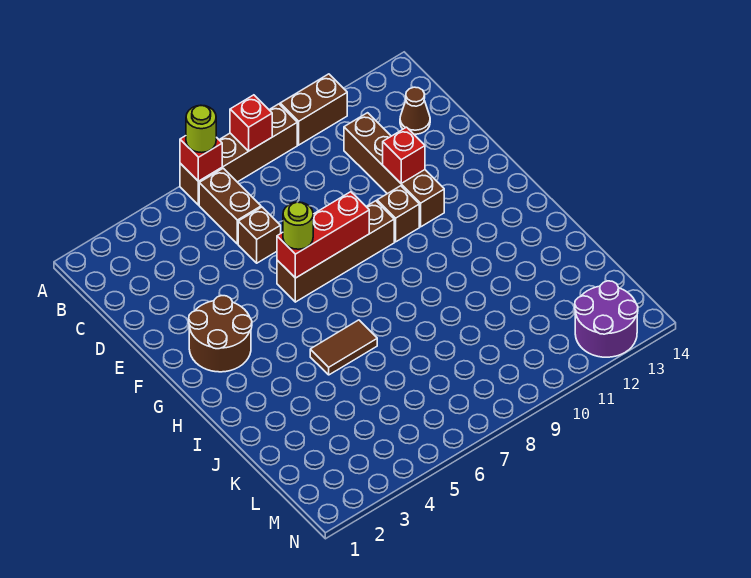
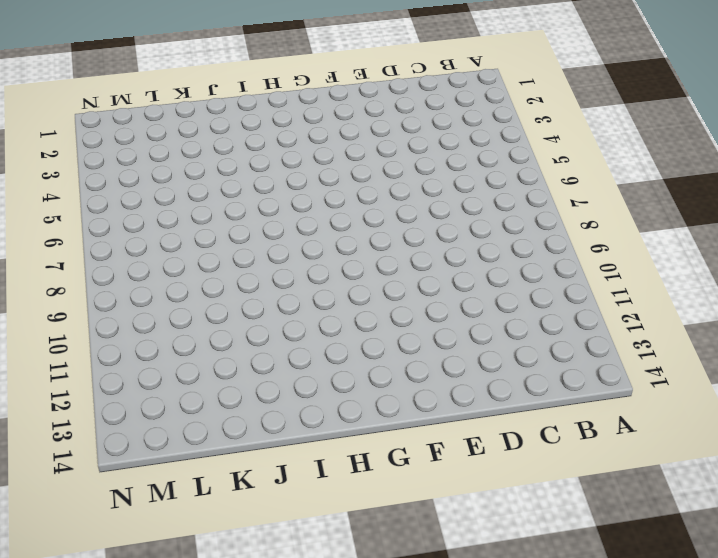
none -> brown 1x4 brick [180,104,297,205]
none -> brown 1x2 brick [280,74,347,145]
none -> brown 1x2 brick [199,168,261,244]

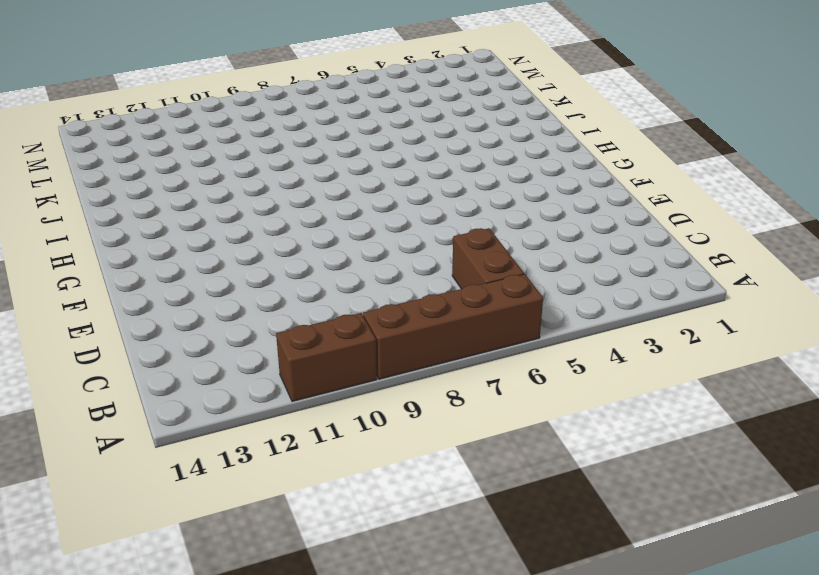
none -> brown 1x4 brick [344,113,444,227]
none -> brown 1x1 cone [400,87,430,134]
none -> brown 1x1 brick [238,207,281,263]

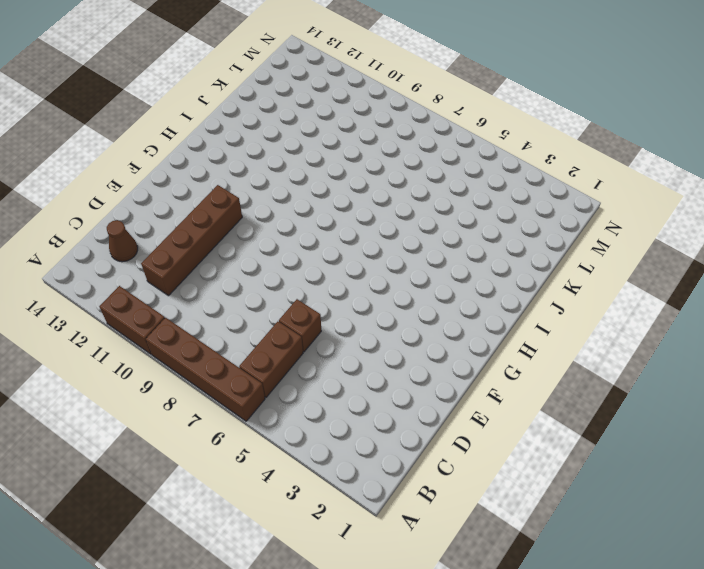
none -> brown 2x2 round brick [189,296,252,372]
none -> brown 1x4 brick [277,201,394,302]
none -> brown 1x1 brick [377,186,419,242]

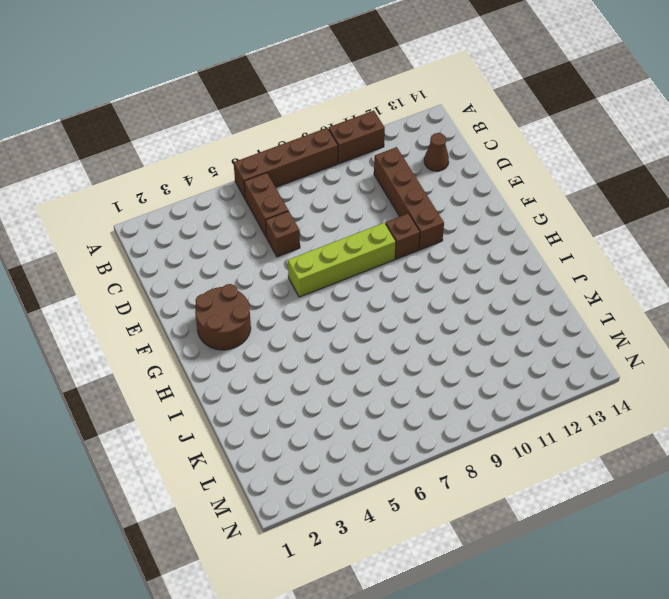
lime 1x4 brick [288,223,396,297] -> brown 1x4 brick [277,201,394,302]
none -> brown 1x2 tile [310,320,377,375]
none -> purple 2x2 round brick [575,281,638,357]
none -> red 1x1 brick [180,136,222,181]

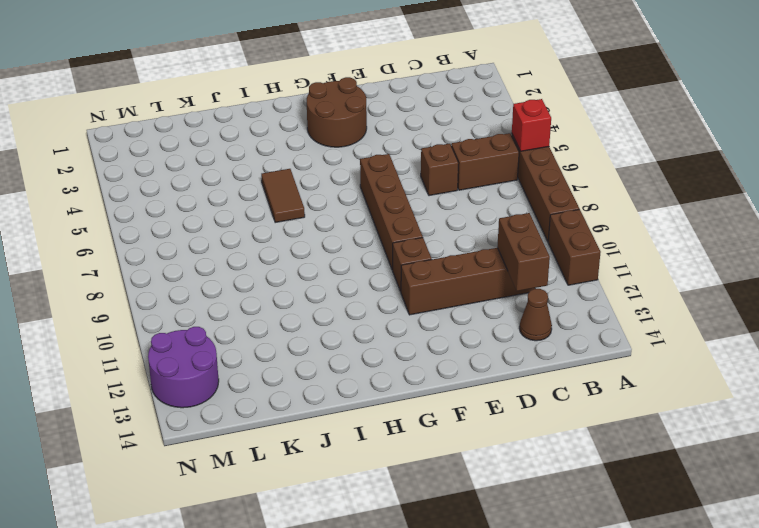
brown 1x2 brick [497,213,550,291] -> none
none -> red 1x1 brick [230,95,272,151]
none -> red 1x1 brick [383,127,425,183]
none -> red 1x3 brick [277,192,369,278]

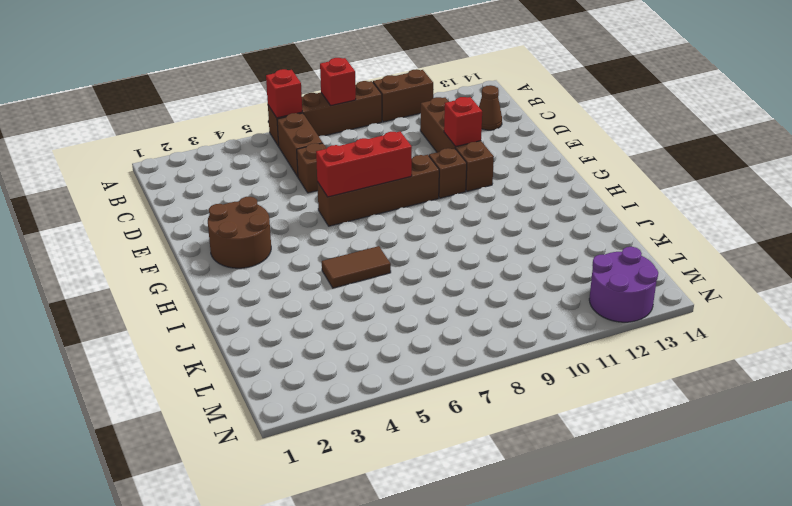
none -> lime 1x1 round brick [186,105,216,153]
none -> lime 1x1 round brick [283,202,313,249]

